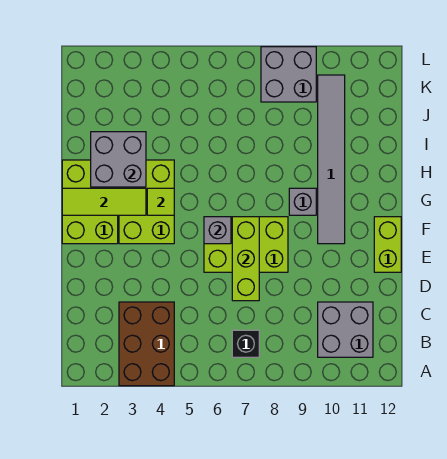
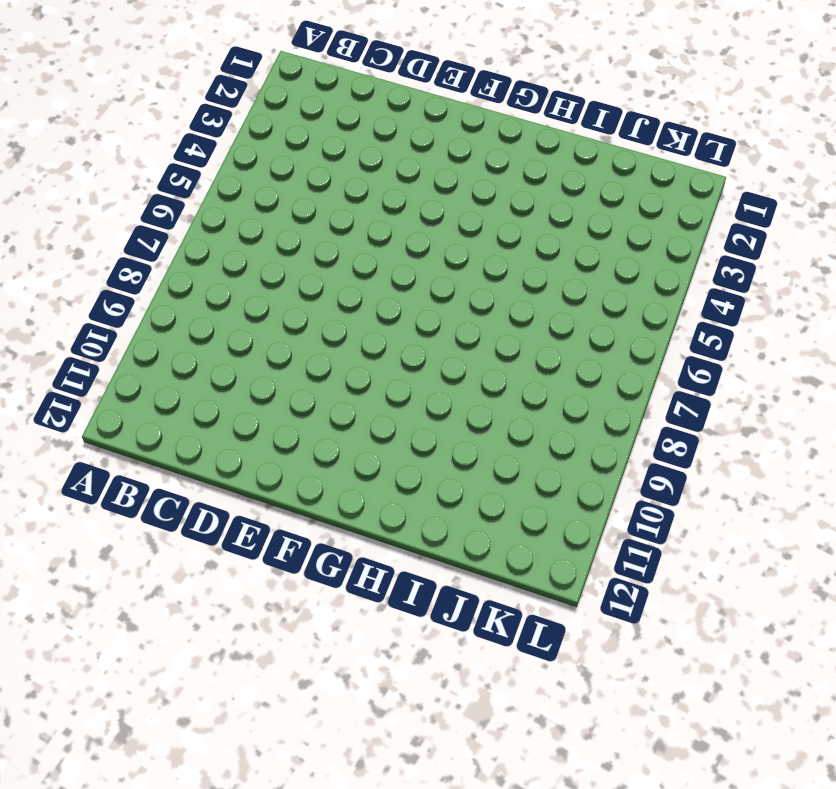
none -> brown 2x3 brick [119,302,174,386]
none -> black 1x1 brick [232,330,259,357]
none -> grey 2x2 brick [318,302,373,357]

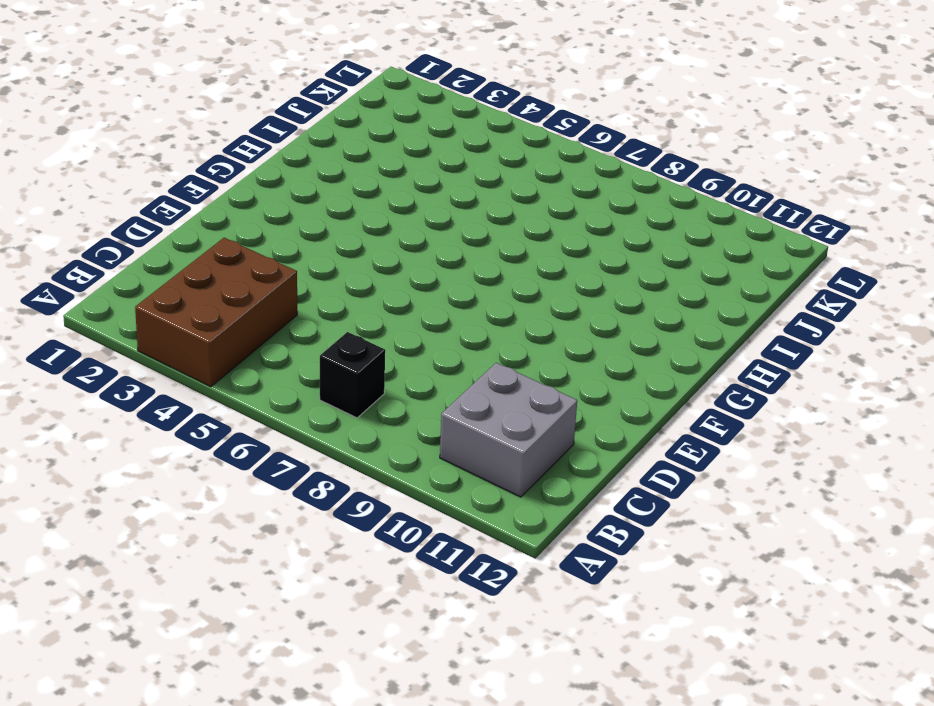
none -> lime 2x3 brick [204,217,288,272]
none -> lime 1x2 brick [374,217,401,272]
none -> lime 2x3 brick [62,160,118,244]

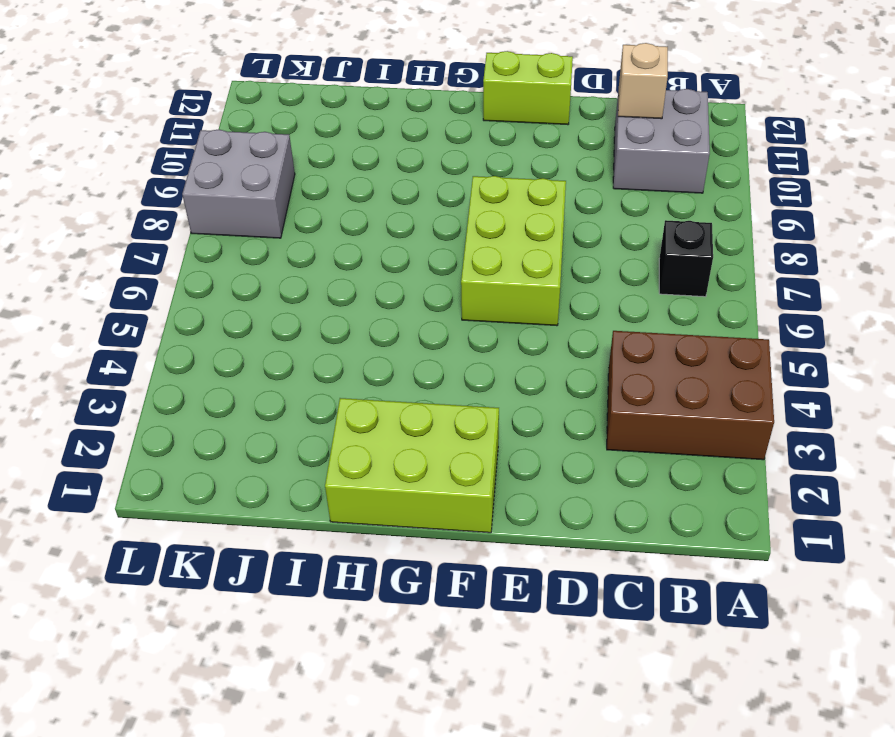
tan 1x1 brick [618,43,668,119] -> none
none -> lime 2x3 brick [119,160,174,244]
none -> grey 1x6 tile [318,75,345,244]
none -> grey 1x1 brick [289,188,316,215]

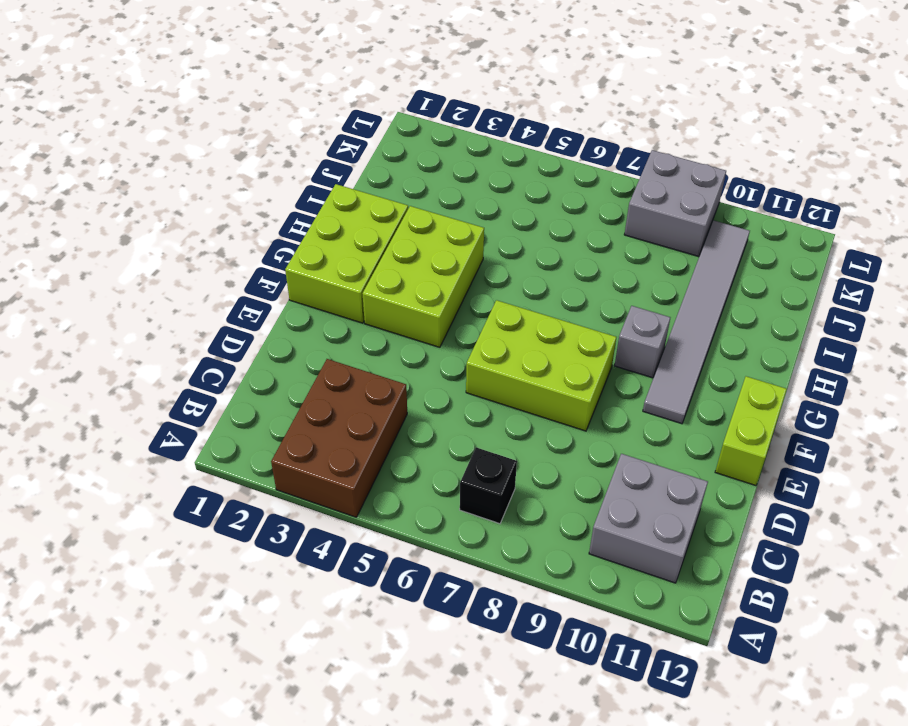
none -> lime 1x3 brick [232,217,259,301]
none -> grey 1x1 brick [204,217,231,244]
none -> lime 1x3 tile [62,188,146,215]

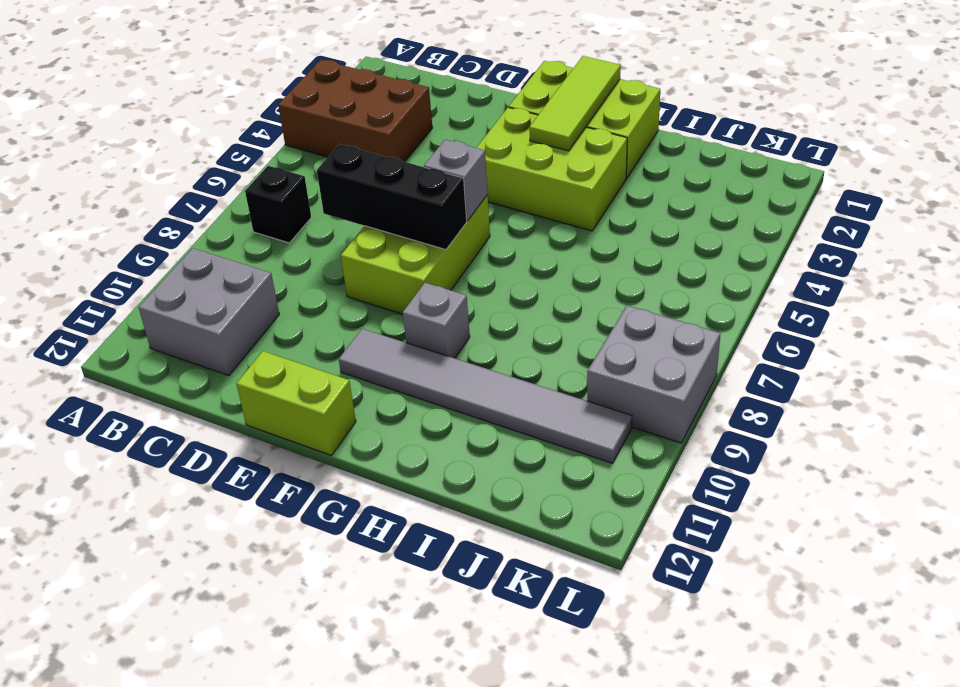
black 1x3 brick [317,144,467,250] -> lime 1x3 brick [232,217,259,301]
none -> lime 1x1 tile [147,188,174,215]
none -> grey 2x2 brick [91,132,146,187]

